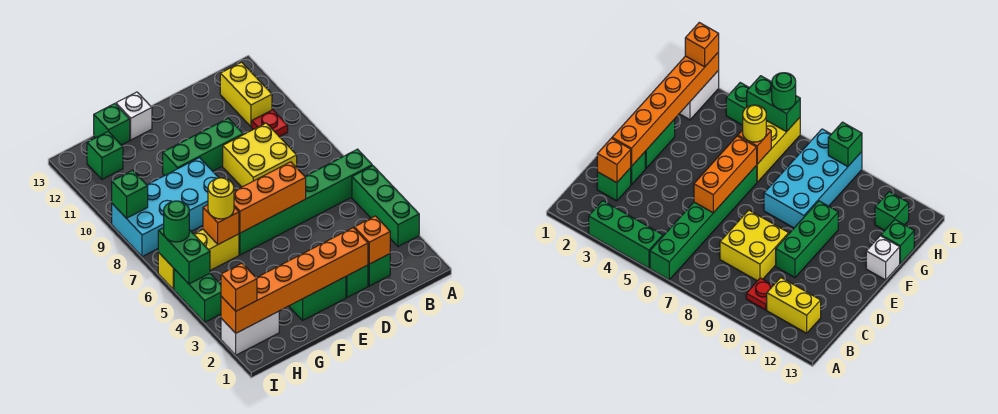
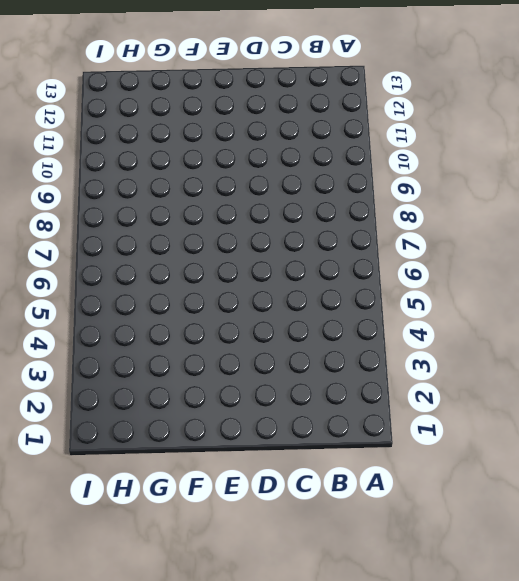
none -> green 1x3 brick [352,166,419,247]
none -> green 1x6 brick [239,149,372,255]
none -> red 1x1 plate [252,110,288,137]

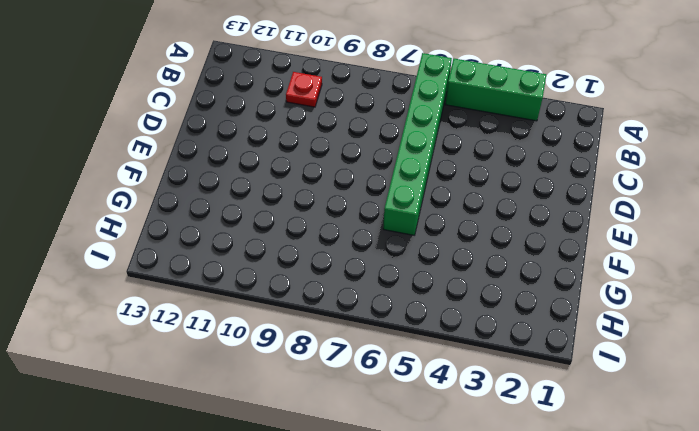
none -> yellow 1x2 brick [220,62,272,127]
none -> green 1x1 brick [368,254,390,286]
none -> yellow 2x2 brick [223,123,297,187]

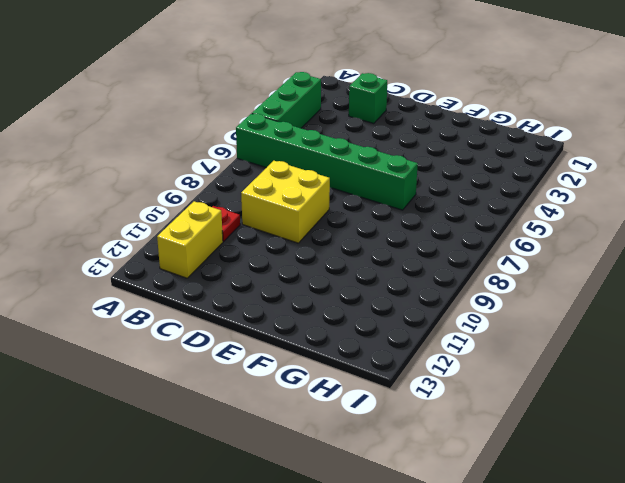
none -> green 1x1 brick [346,265,368,297]
none -> green 1x3 brick [163,118,243,176]
none -> green 1x2 brick [289,277,346,320]

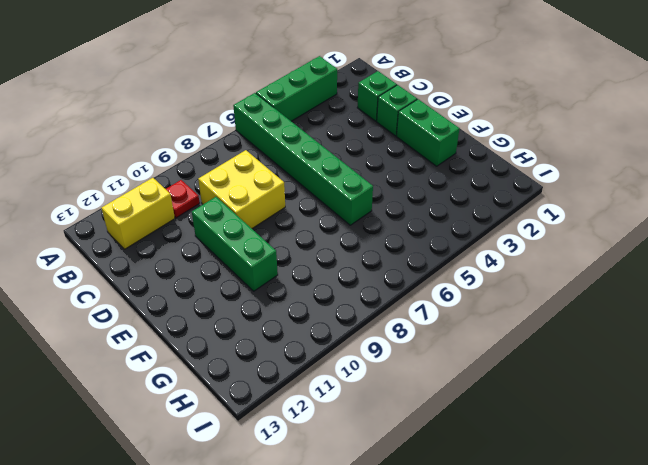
none -> cyan 2x4 brick [112,158,219,257]
none -> white 1x1 brick [116,92,152,140]
none -> yellow 1x3 brick [158,230,239,290]

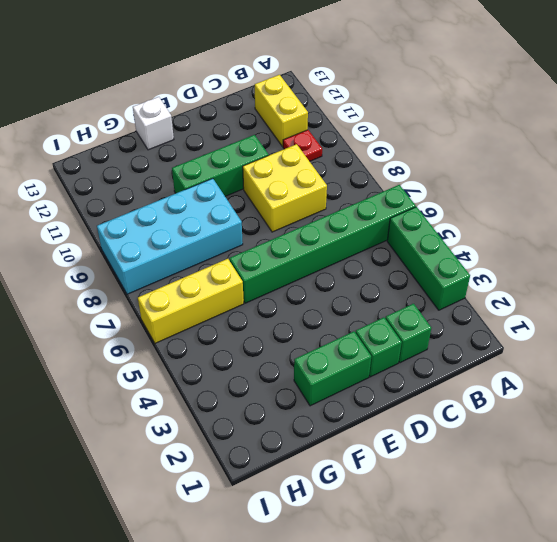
none -> green 1x1 brick [94,104,130,145]
none -> white 1x2 brick [221,311,279,355]
none -> green 1x1 brick [87,132,123,179]

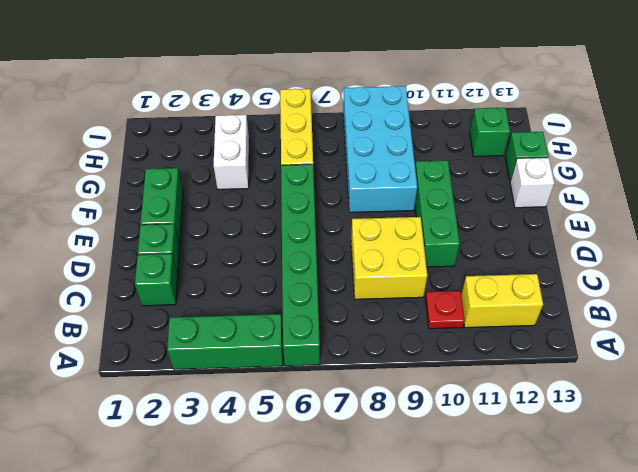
white 1x2 brick [214,115,249,190] -> white 1x2 brick moved to [221,311,279,355]
none -> green 1x2 brick [174,269,221,322]
none -> orange 1x1 brick [354,216,390,264]
none -> orange 1x6 brick [221,228,368,333]

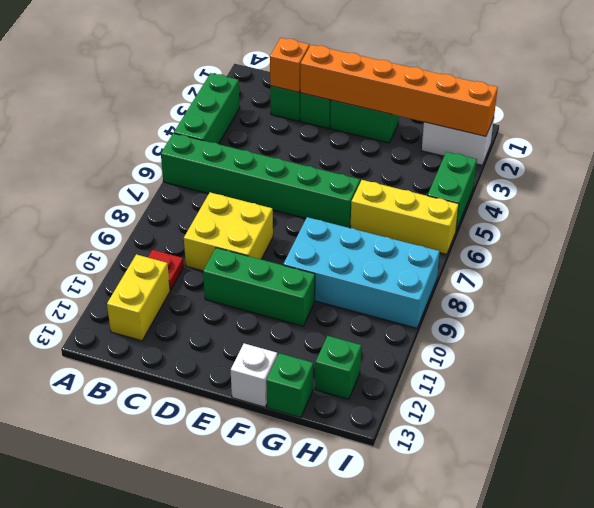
none -> orange 1x3 brick [234,162,306,233]
none -> orange 1x1 brick [203,205,239,244]
none -> green 1x2 brick [158,228,210,284]

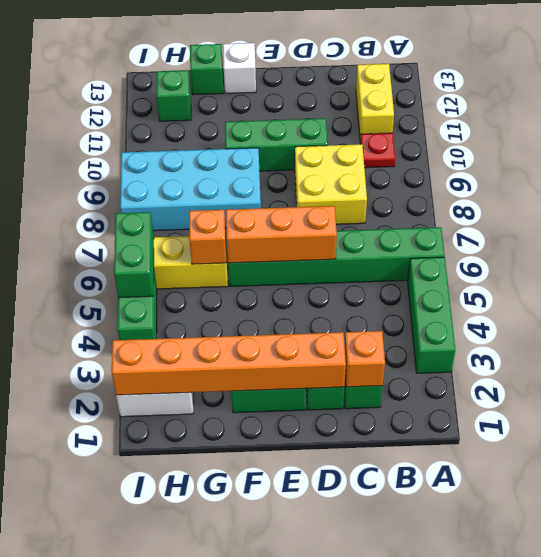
none -> green 1x1 brick [112,170,148,218]
none -> yellow 1x1 round brick [208,178,234,219]
none -> orange 1x1 brick [221,263,257,311]

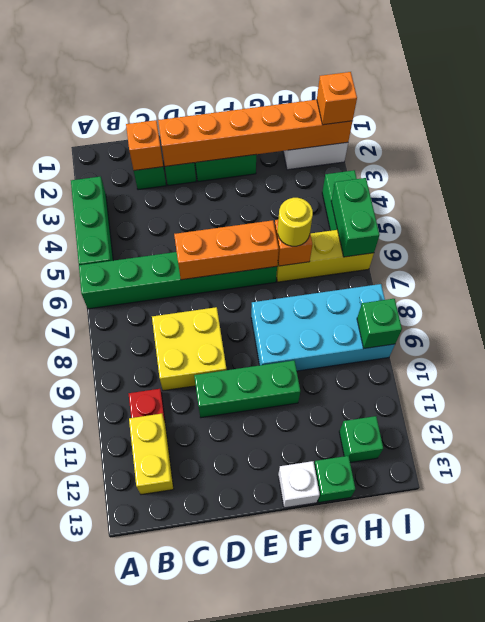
none -> green 1x1 round brick [164,201,189,242]

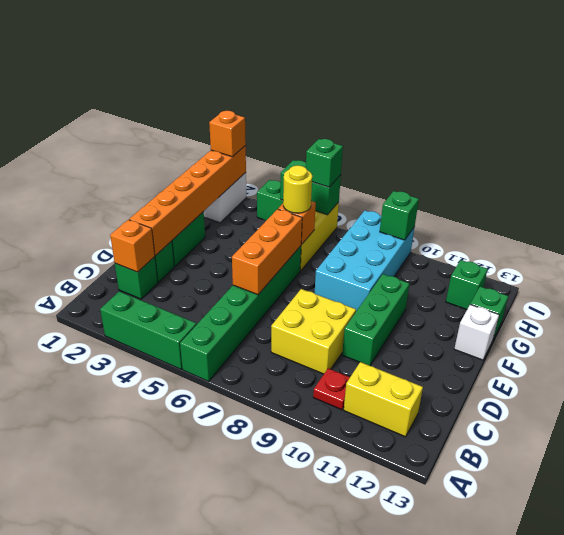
green 1x1 brick [305,139,343,187] -> green 1x1 round brick [164,201,189,242]

